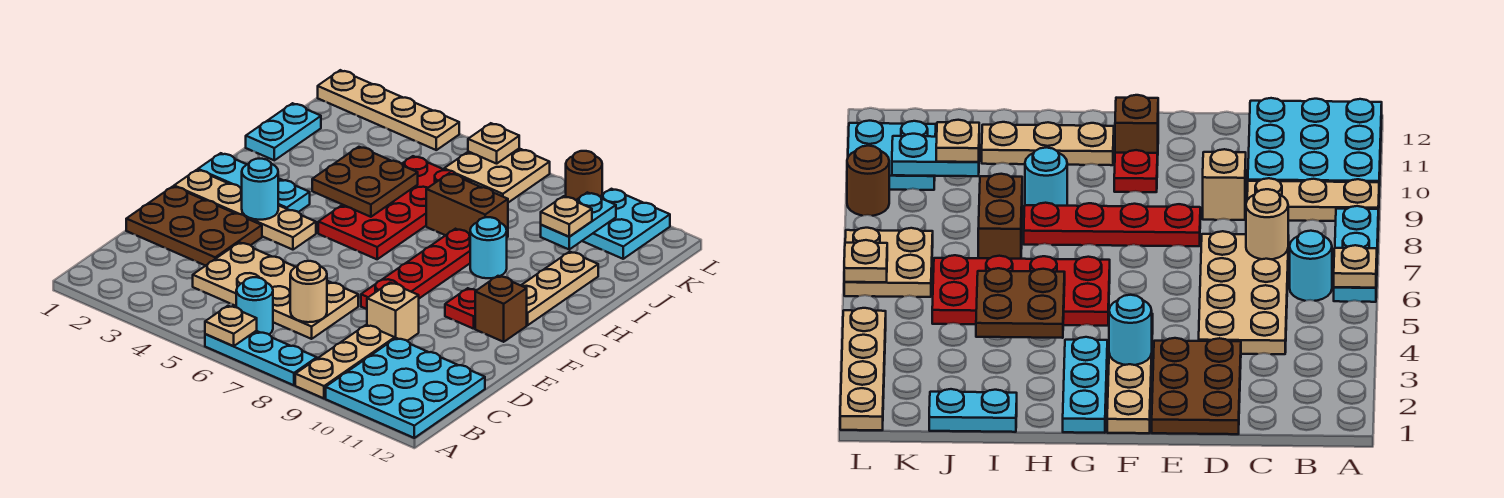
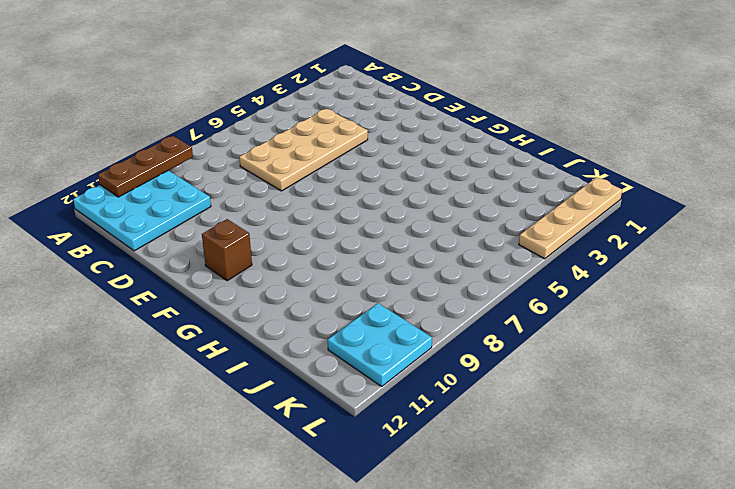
brown 1x3 plate [98,136,193,197] -> none
none -> cyan 1x3 plate [205,331,317,385]
none -> tan 1x3 plate [295,325,395,398]
none -> cyan 1x1 round brick [236,277,273,334]

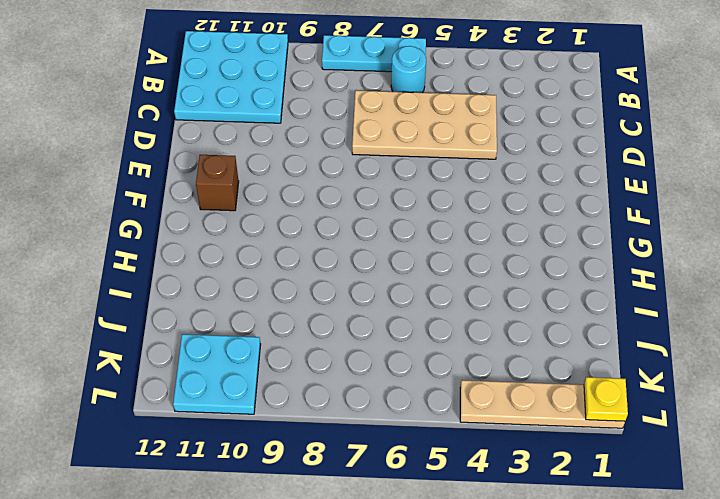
yellow 1x1 plate [584,377,628,421] -> none
none -> tan 1x3 plate [295,325,395,398]
none -> brown 2x3 plate [126,186,262,266]
none -> tan 1x1 brick [367,283,419,341]

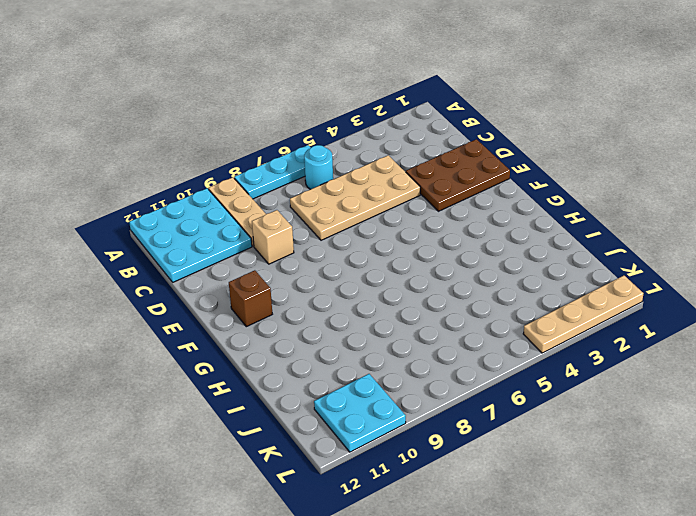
none -> red 1x4 plate [361,229,470,309]
none -> tan 1x4 plate [174,170,316,250]
none -> red 1x1 plate [445,288,476,329]

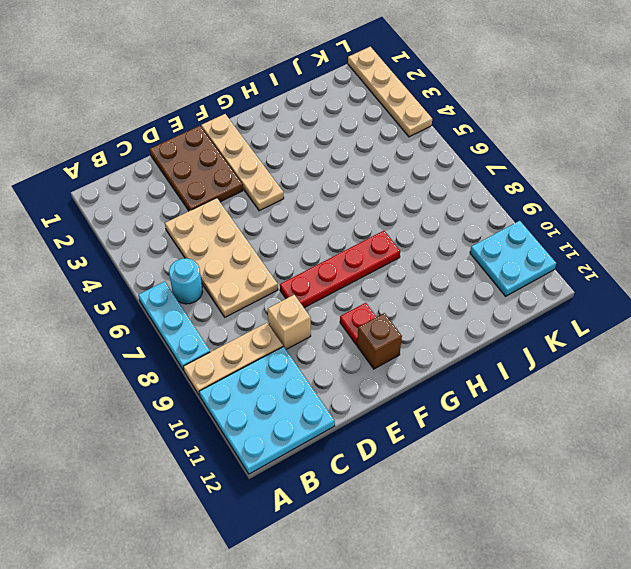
none -> cyan 1x3 plate [198,153,310,212]
none -> red 2x4 plate [318,156,472,259]
none -> tan 1x3 plate [521,252,598,325]

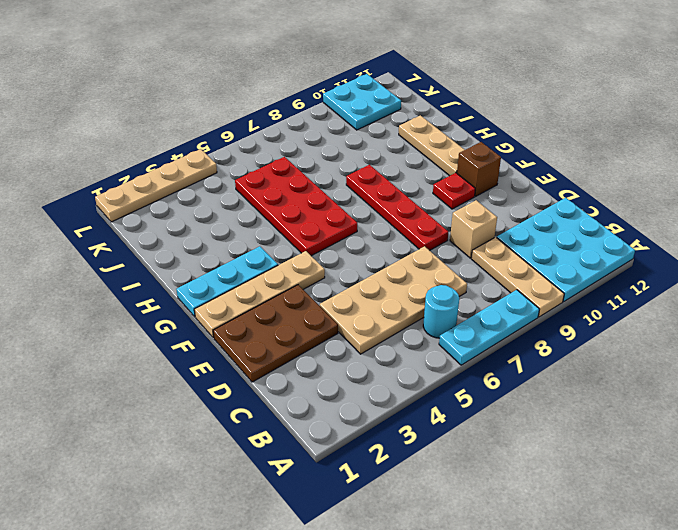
none -> cyan 1x1 round brick [470,217,507,278]
none -> cyan 1x2 plate [246,103,321,160]
none -> brown 1x2 brick [426,173,508,237]

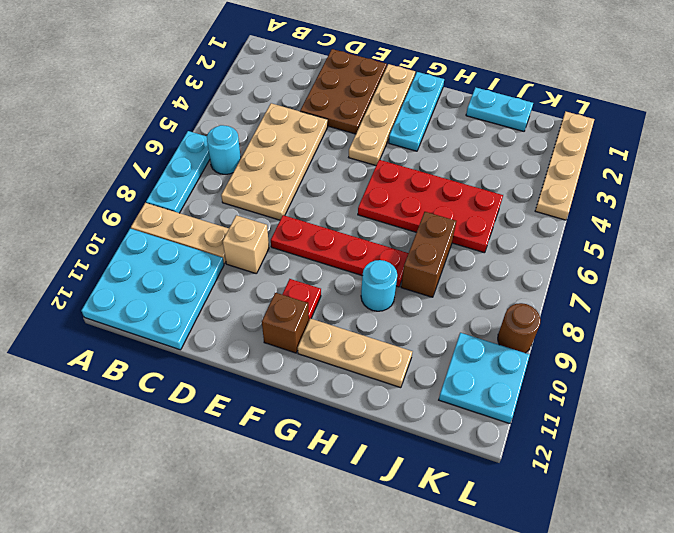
none -> tan 2x2 plate [444,148,550,203]
none -> tan 1x1 plate [205,306,257,346]
none -> tan 1x1 round brick [290,261,327,322]

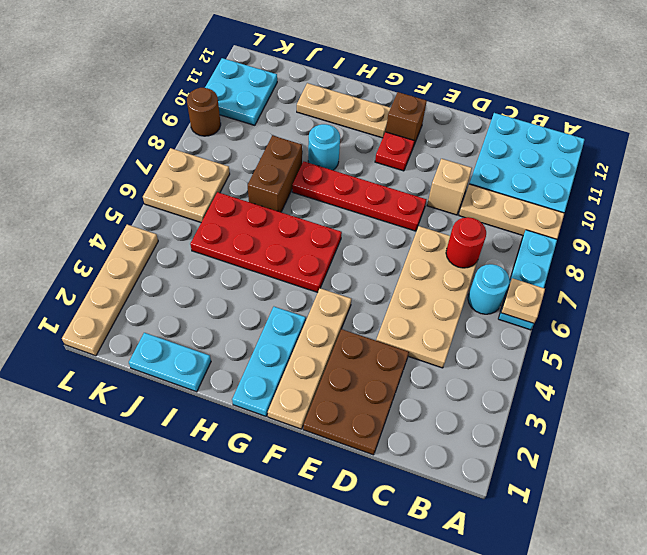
red 1x1 round brick [446,217,486,268] -> tan 1x1 round brick [290,261,327,322]
none -> cyan 1x1 round brick [242,159,278,220]
none -> brown 2x2 plate [312,147,418,217]
none -> cyan 1x2 plate [541,192,616,249]

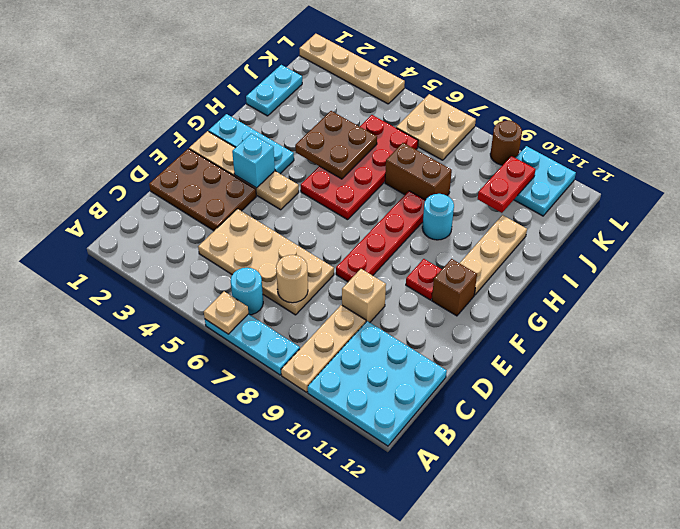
cyan 1x1 brick [232,134,275,188] -> cyan 1x1 round brick [242,159,278,220]
red 1x2 plate [478,156,535,213] -> cyan 1x2 plate [541,192,616,249]
none -> tan 1x1 plate [468,123,519,164]
none -> tan 1x1 plate [541,196,592,237]

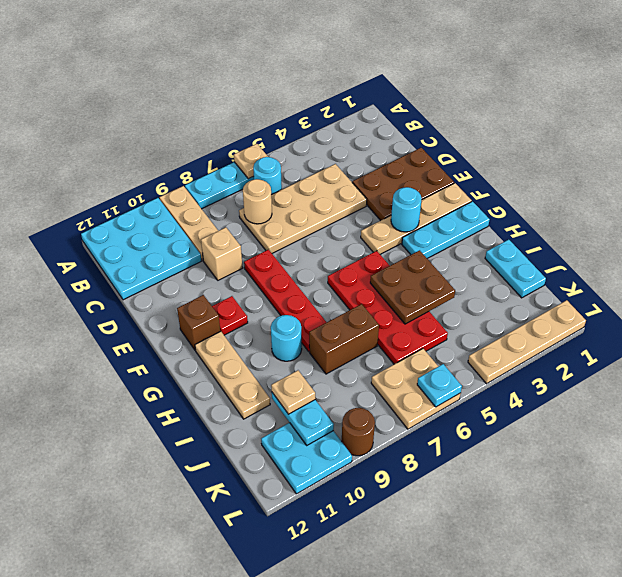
cyan 1x1 plate [417,364,462,407] -> tan 1x1 plate [468,123,519,164]

